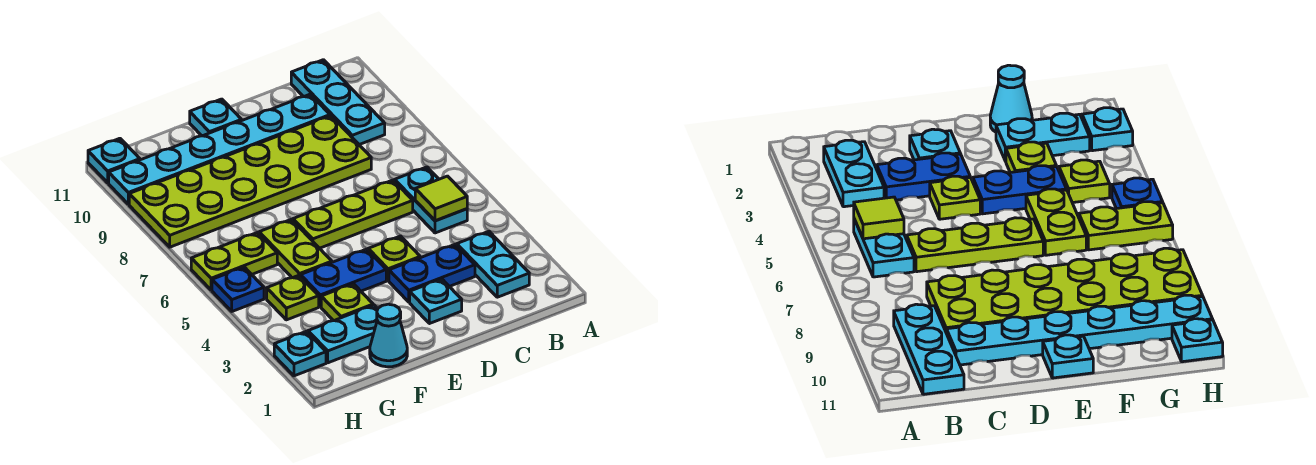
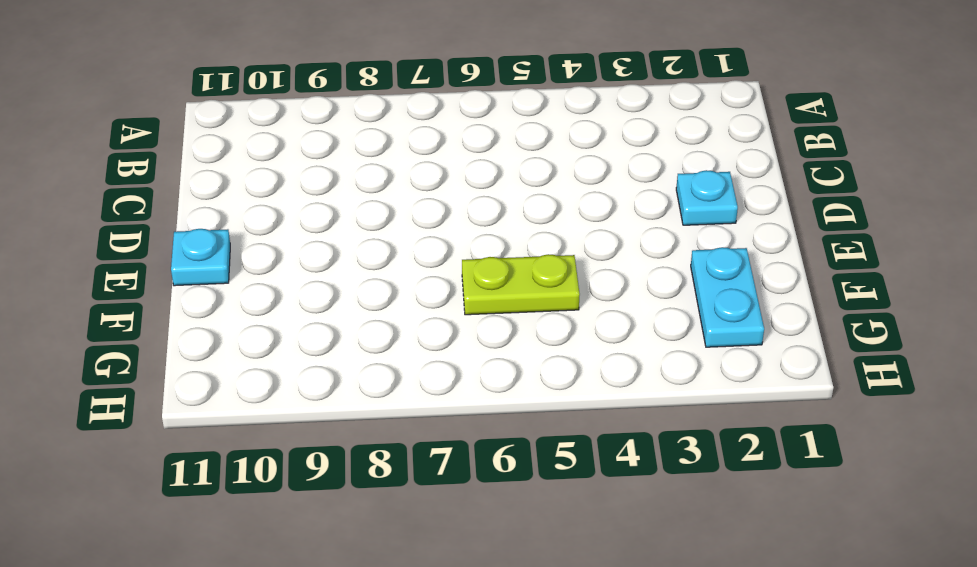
none -> cyan 1x2 plate [457,231,529,297]
none -> cyan 1x2 plate [395,167,467,233]
none -> cyan 1x3 plate [291,60,385,145]

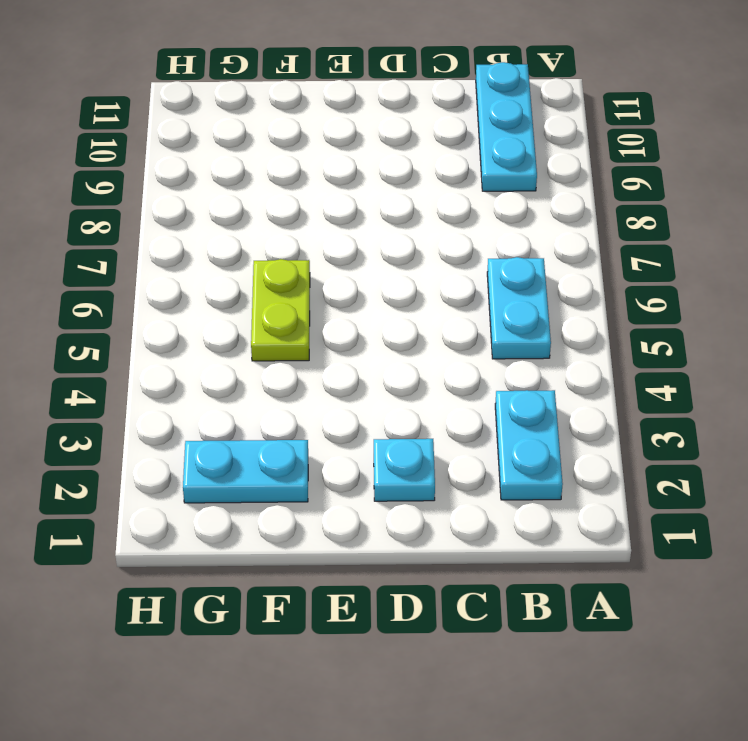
none -> blue 1x2 plate [389,245,475,302]
none -> lime 1x3 plate [293,180,413,248]
none -> lime 2x6 plate [129,116,371,247]

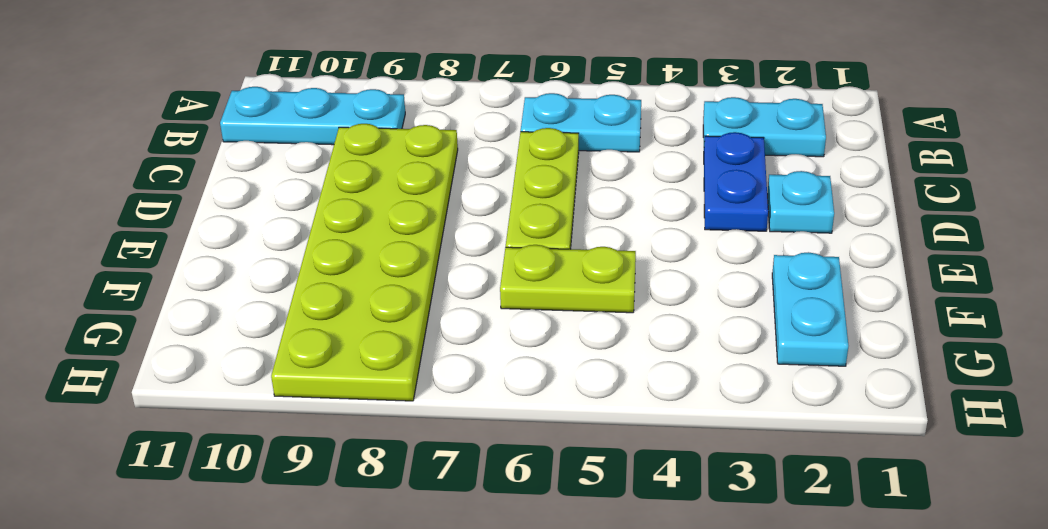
none -> cyan 1x6 plate [109,94,330,204]
none -> lime 1x1 plate [368,236,420,281]
none -> blue 1x2 plate [301,249,386,307]

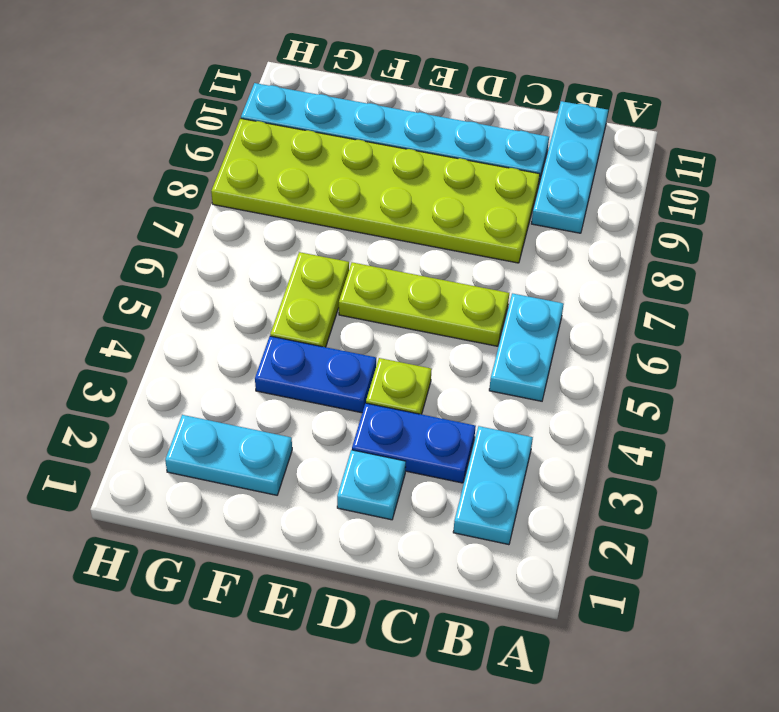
none -> cyan 1x1 plate [190,99,242,136]
none -> cyan 1x1 cone [370,304,407,367]
none -> lime 1x1 plate [321,284,373,321]

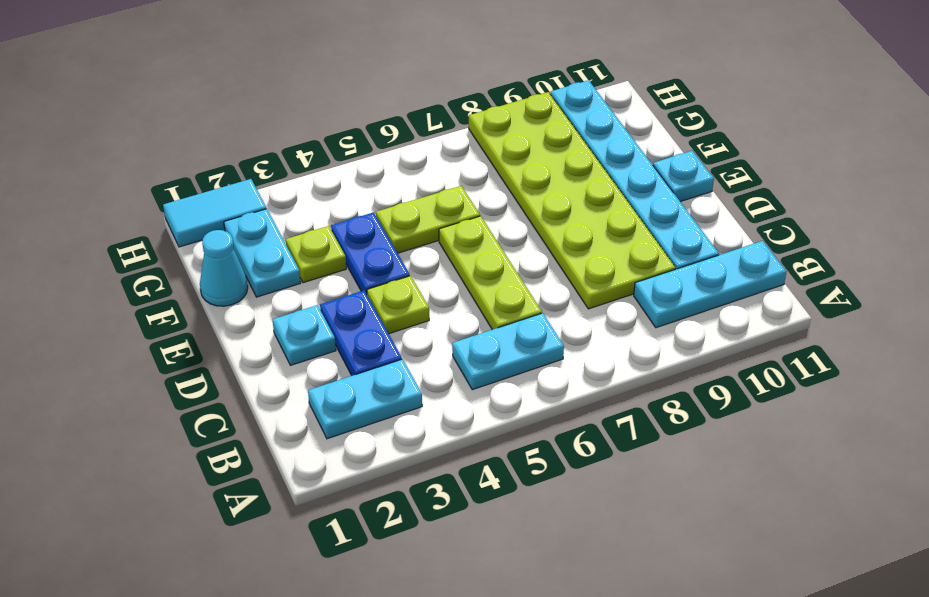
cyan 1x2 tile [163,179,266,247] -> cyan 1x1 plate [274,331,326,376]
none -> lime 1x1 plate [267,275,319,320]
none -> lime 1x2 plate [191,232,277,290]
none -> blue 1x1 plate [212,267,264,311]

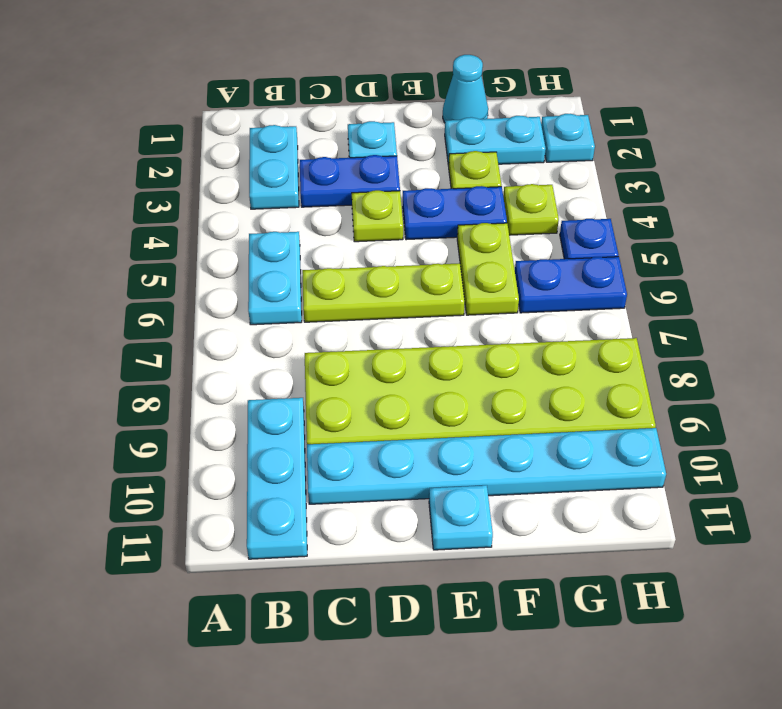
blue 1x2 plate [515,257,627,313] -> lime 1x2 plate [191,232,277,290]
none -> cyan 1x1 plate [88,138,140,183]
none -> lime 1x1 tile [415,176,467,221]

